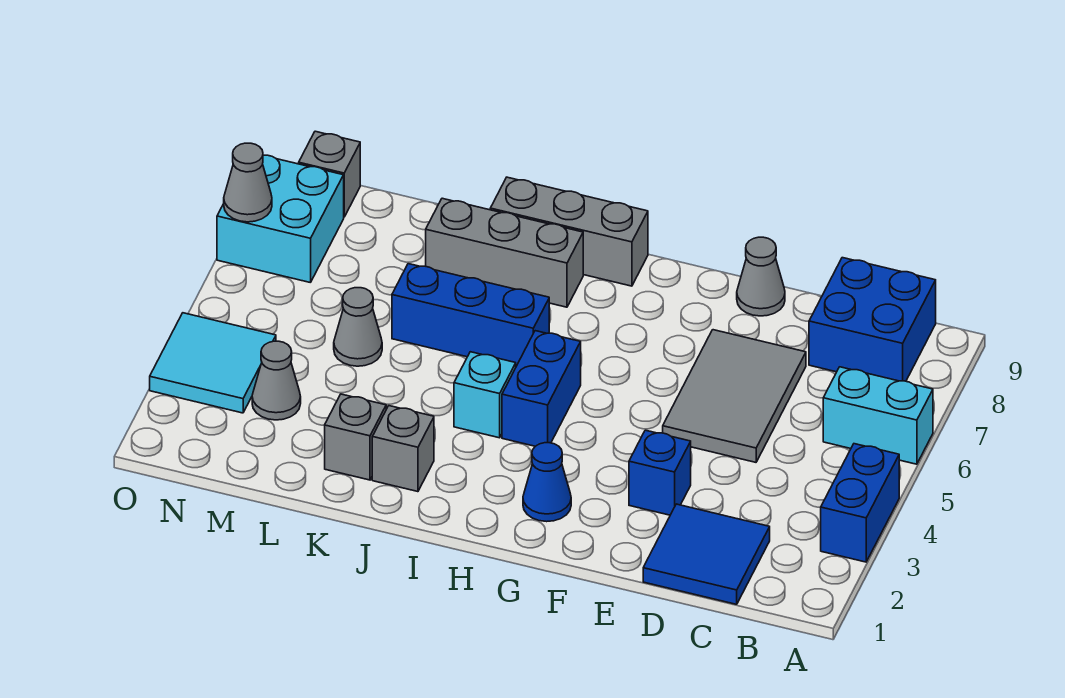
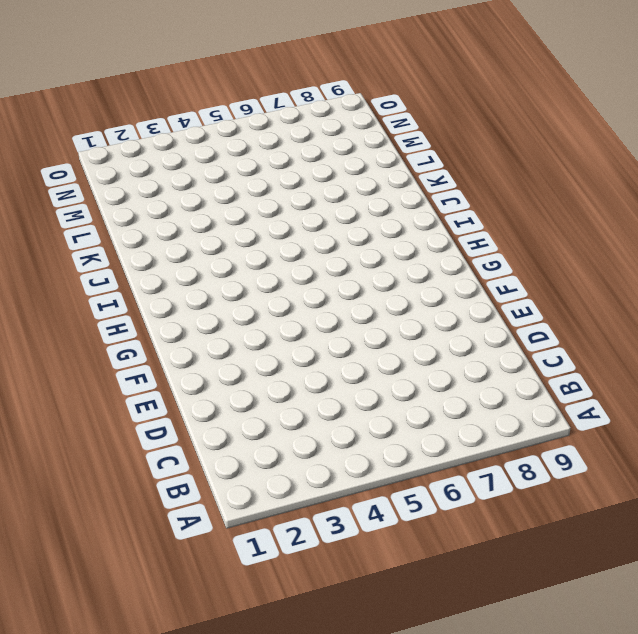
none -> blue 1x2 brick [821,444,899,562]
none -> cyan 1x2 brick [823,367,933,464]
none -> blue 2x2 brick [809,258,936,381]

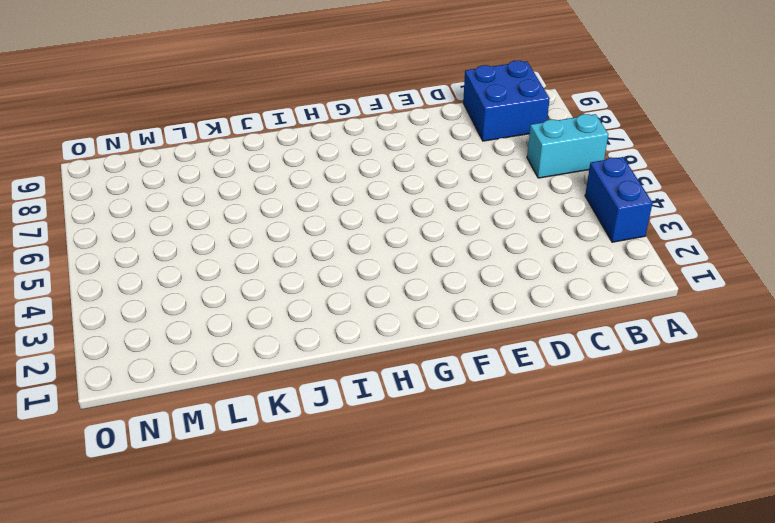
none -> blue 2x2 tile [643,504,770,604]
none -> grey 2x3 tile [663,330,806,462]
none -> blue 1x1 brick [629,430,691,515]

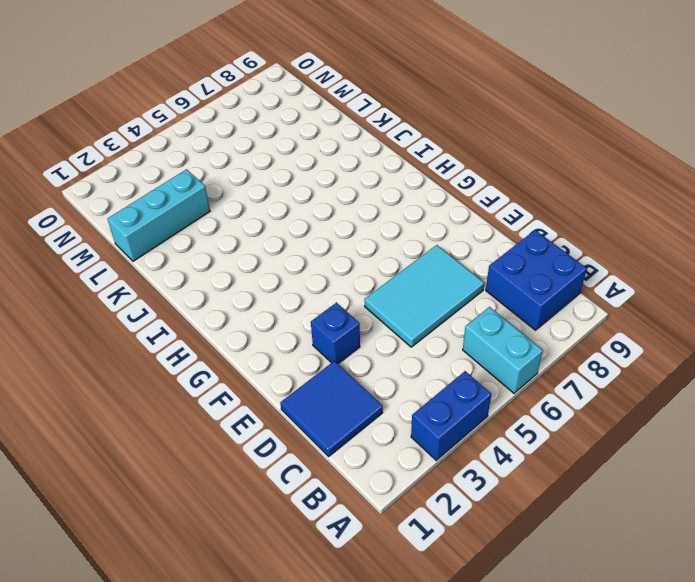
cyan 2x3 tile [364,245,484,347] -> grey 2x3 tile [663,330,806,462]
cyan 1x3 brick [108,169,210,261] -> none
none -> grey 1x1 cone [737,237,785,316]
none -> blue 1x1 cone [523,443,571,522]
none -> blue 1x2 brick [502,331,581,446]

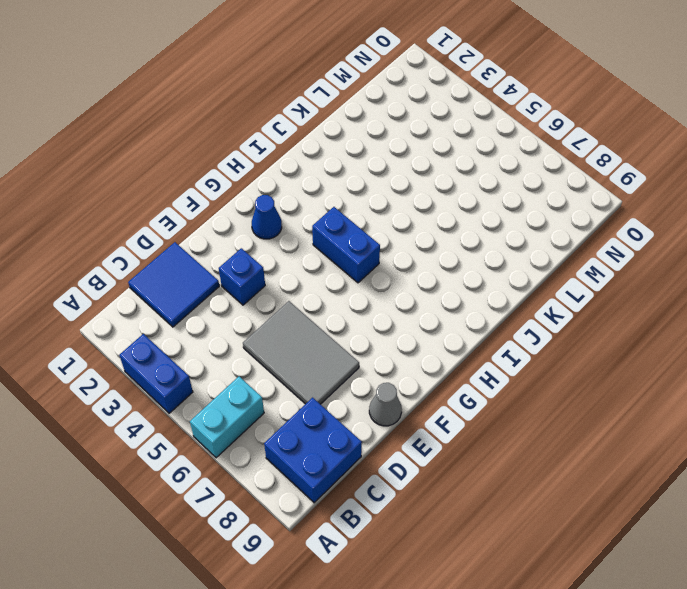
none -> grey 1x3 brick [490,177,648,286]
none -> cyan 1x1 brick [454,352,516,438]
none -> blue 1x3 brick [392,264,549,366]

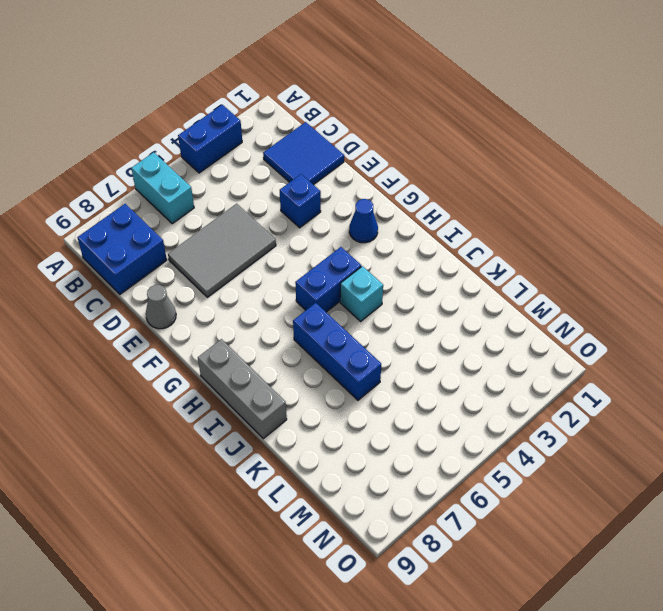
none -> grey 1x3 brick [426,198,583,307]
none -> grey 1x1 brick [372,406,434,492]
none -> grey 1x1 brick [325,394,386,480]

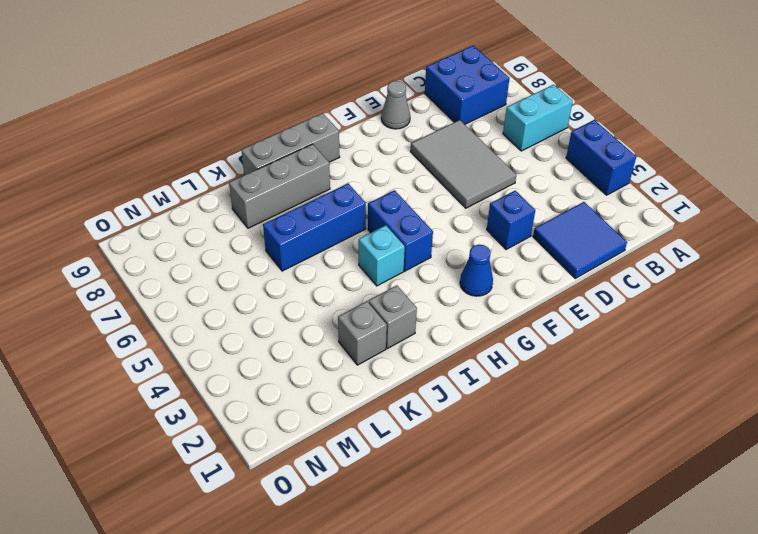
none -> grey 1x1 cone [334,288,382,366]
none -> grey 1x1 cone [252,341,301,420]
none -> cyan 2x2 tile [150,313,276,413]

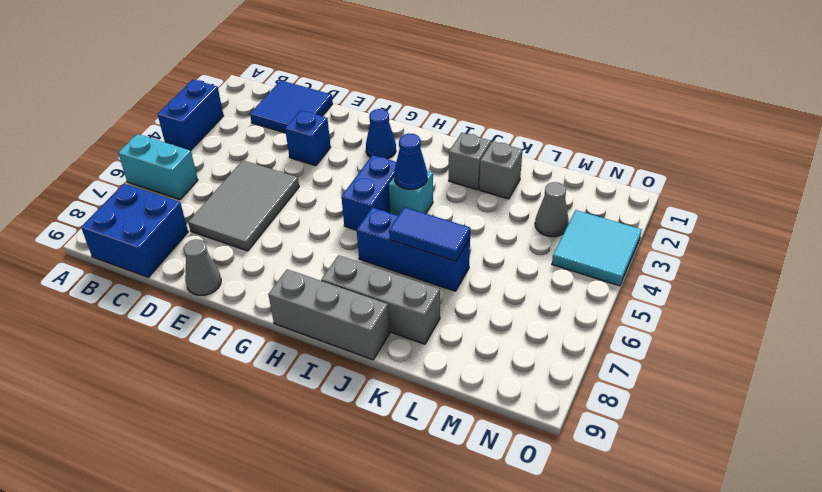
blue 1x1 cone [394,134,427,189] -> none
blue 1x2 tile [389,207,470,261] -> none
none -> grey 1x1 cone [334,288,382,366]
none -> cyan 2x2 brick [217,155,344,283]
none -> grey 1x1 brick [299,131,360,217]

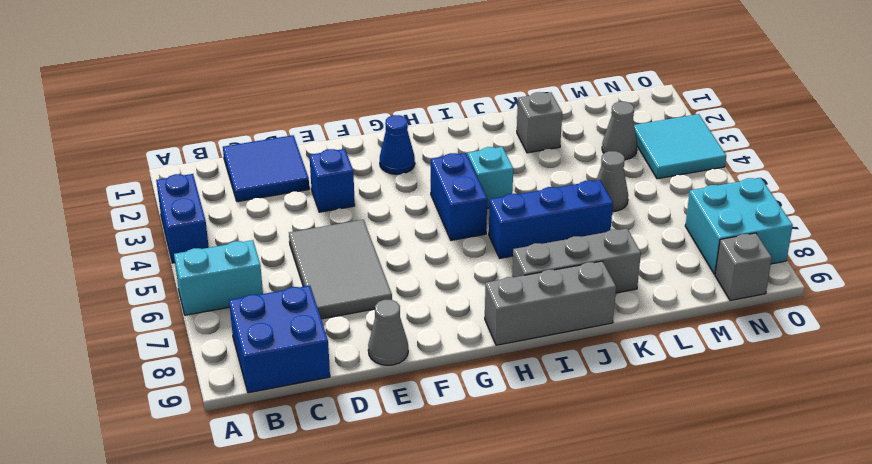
none -> grey 1x1 brick [372,406,434,492]
none -> grey 1x1 cone [224,143,272,222]

